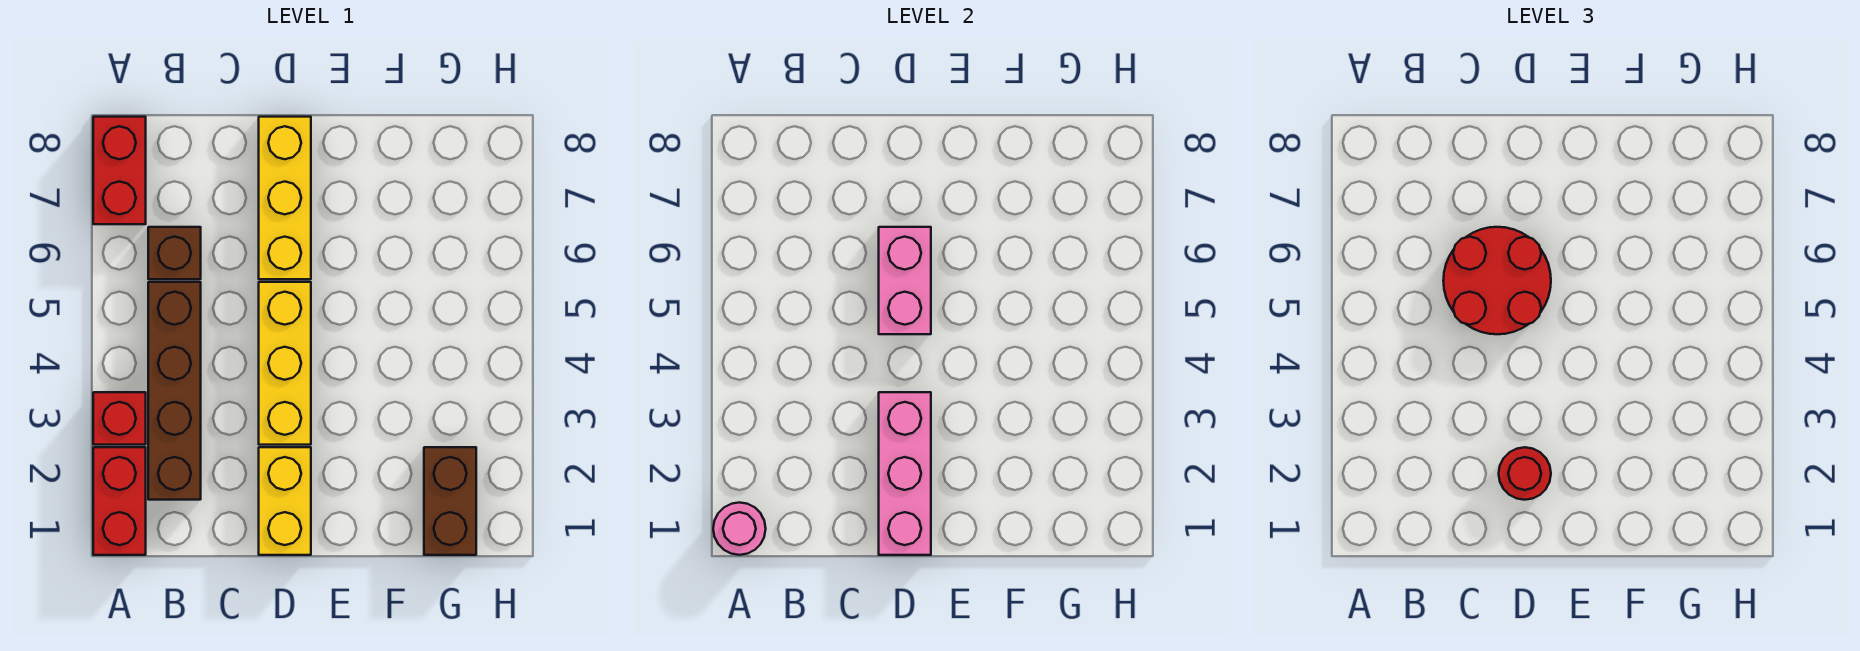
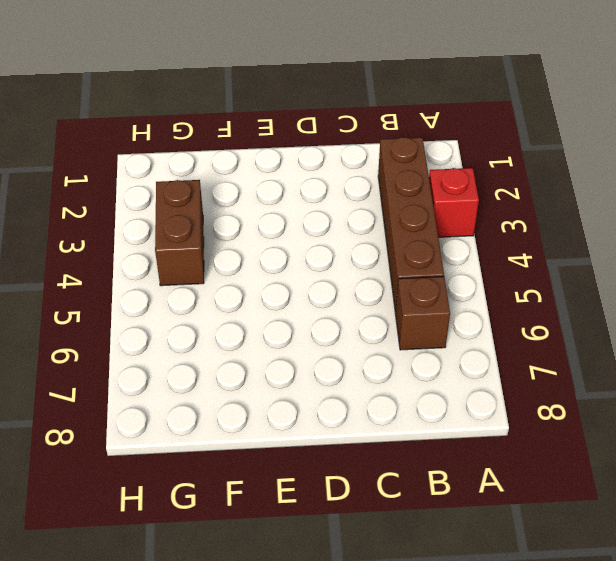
brown 1x2 brick [155,180,204,286] -> brown 1x2 brick moved to [424,447,476,555]
none -> red 1x2 brick [93,447,146,555]
none -> red 1x2 brick [93,117,146,224]
none -> yellow 1x2 brick [259,447,311,555]

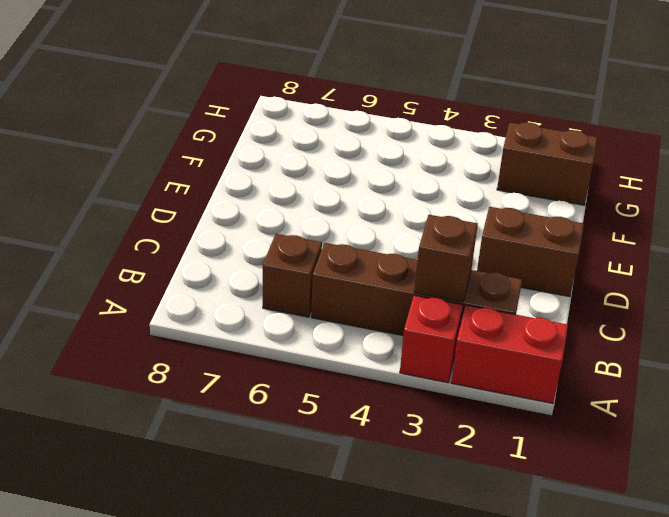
brown 1x1 brick [414,215,478,302] -> none
brown 1x2 brick [477,207,584,297] -> yellow 1x2 brick [259,447,311,555]
none -> red 1x2 brick [93,117,146,224]
none -> yellow 1x3 brick [259,282,311,445]
none -> yellow 1x3 brick [259,117,311,279]

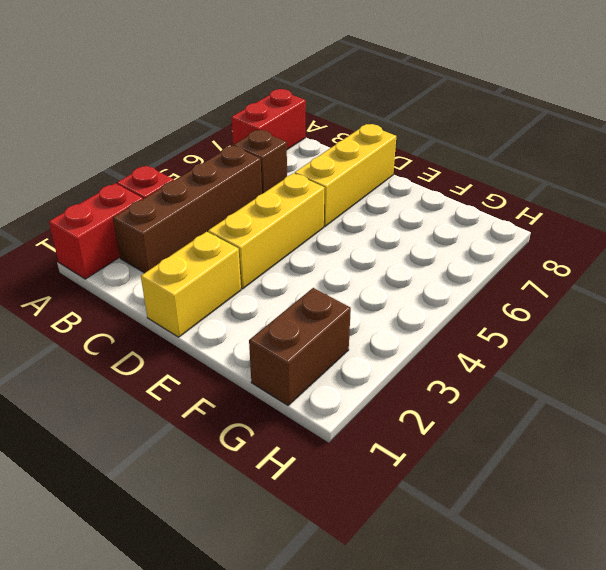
none -> pink 1x1 round brick [713,503,766,555]
none -> pink 1x3 brick [879,392,931,555]
none -> pink 1x2 brick [879,227,931,334]

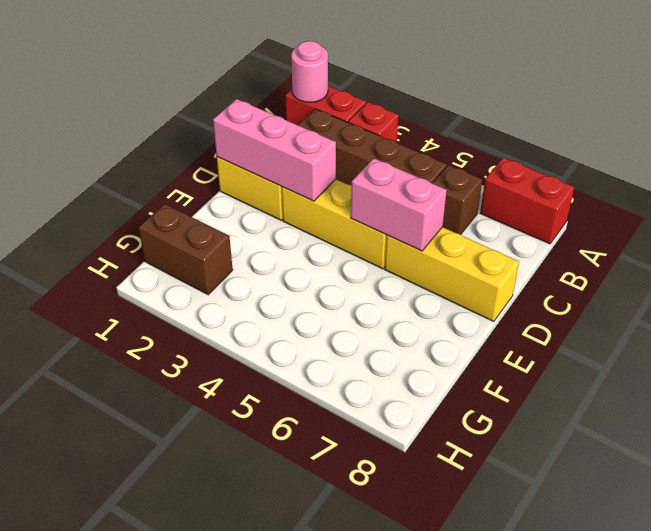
none -> red 2x2 round brick [1443,227,1551,334]
none -> red 1x1 round brick [1499,447,1551,500]

